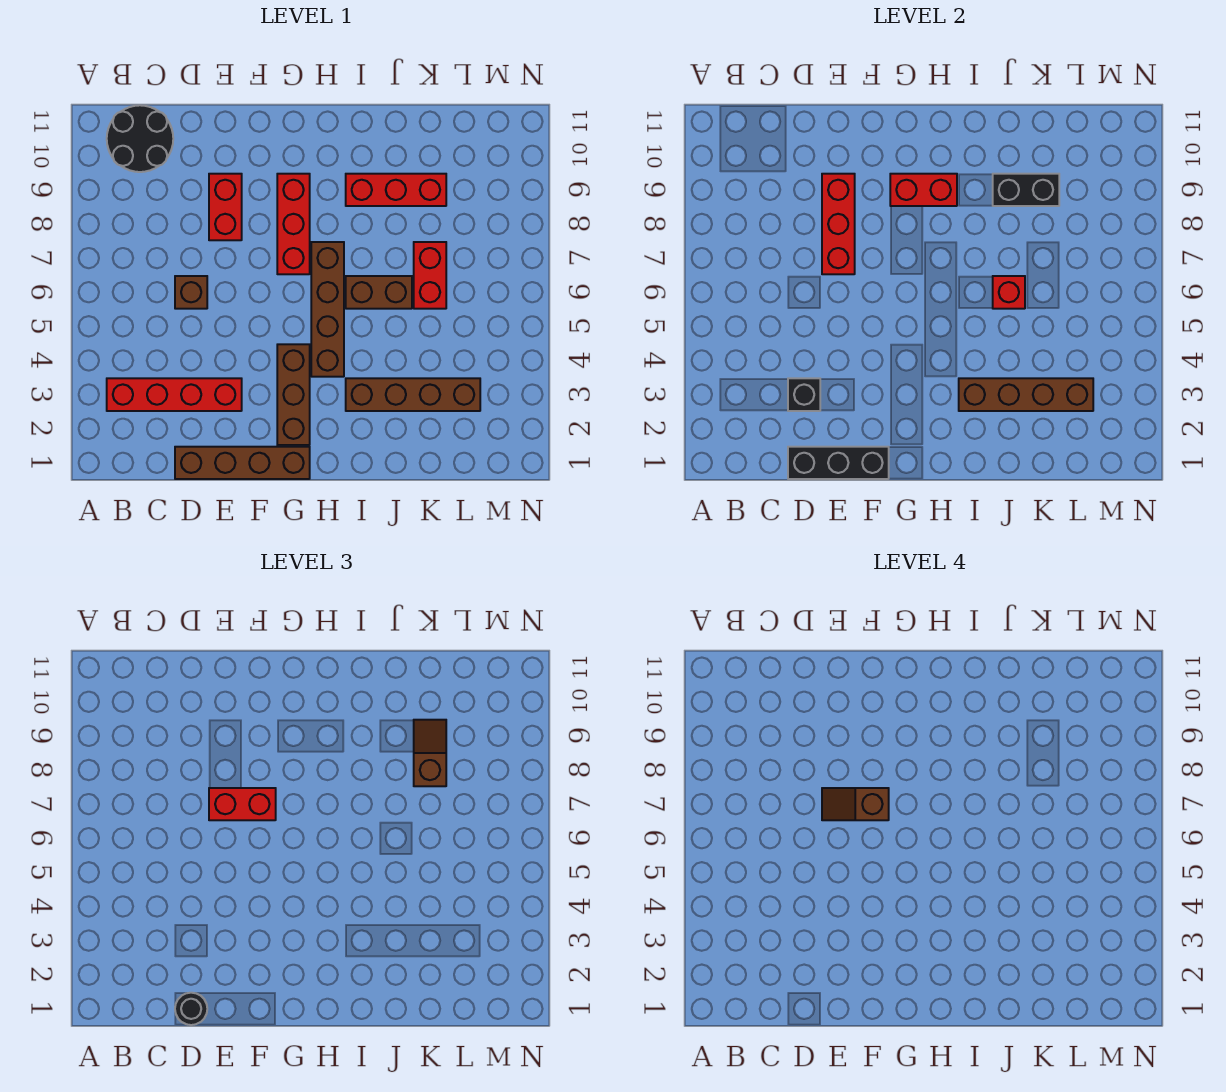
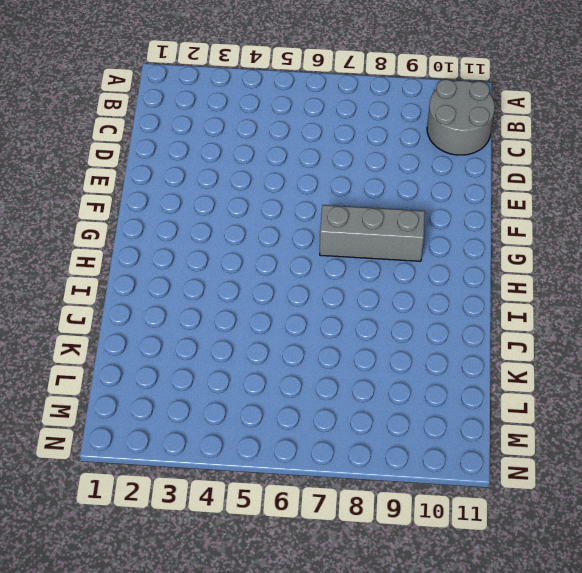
grey 2x2 round brick [427,79,495,155] -> black 2x2 round brick [107,105,173,172]
grey 1x3 brick [320,205,425,261] -> red 1x3 brick [277,174,310,274]
none -> red 1x4 brick [107,378,242,411]
none -> brown 1x4 brick [175,447,310,479]
none -> brown 1x1 brick [175,276,207,309]

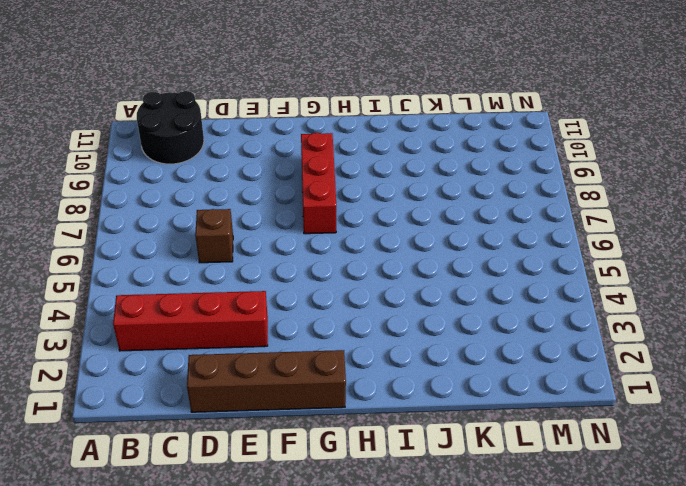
none -> red 1x2 brick [209,174,242,240]
none -> brown 1x3 brick [277,344,310,445]
none -> brown 1x4 brick [311,242,344,377]

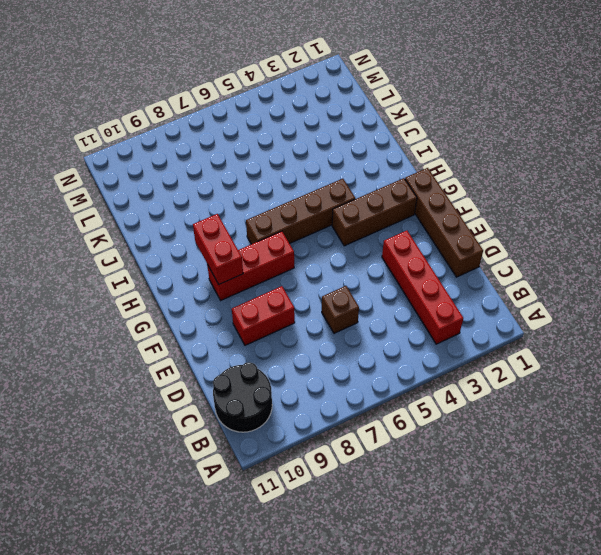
none -> brown 1x4 brick [346,378,480,411]
none -> brown 1x2 brick [346,276,412,309]
none -> red 1x3 brick [346,174,446,206]

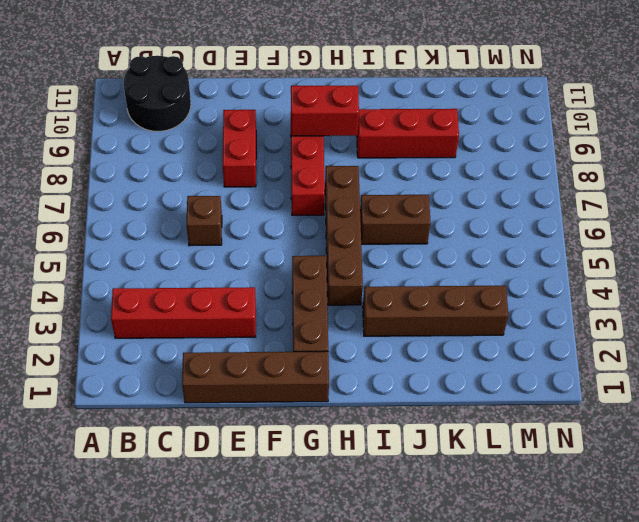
none -> red 1x2 brick [414,242,446,309]
none -> black 1x3 brick [788,447,889,479]
none -> black 1x1 brick [788,378,820,411]

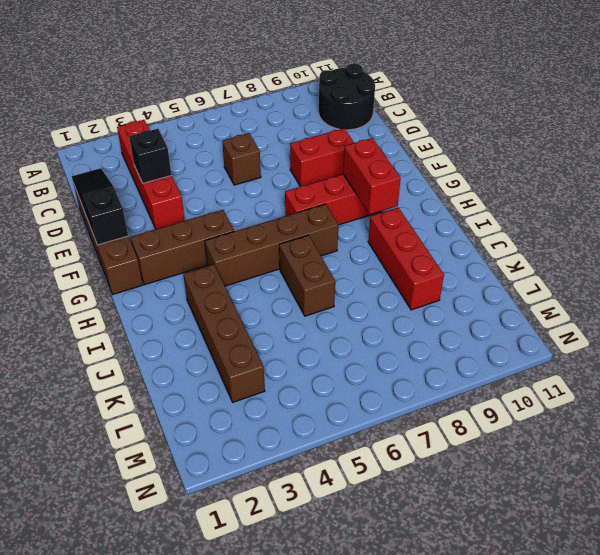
black 1x3 slope [72,168,128,245] -> black 1x3 brick [788,447,889,479]
none -> red 1x2 brick [414,242,446,309]
none -> red 1x3 brick [822,174,855,274]
none -> brown 1x4 brick [959,378,1093,411]

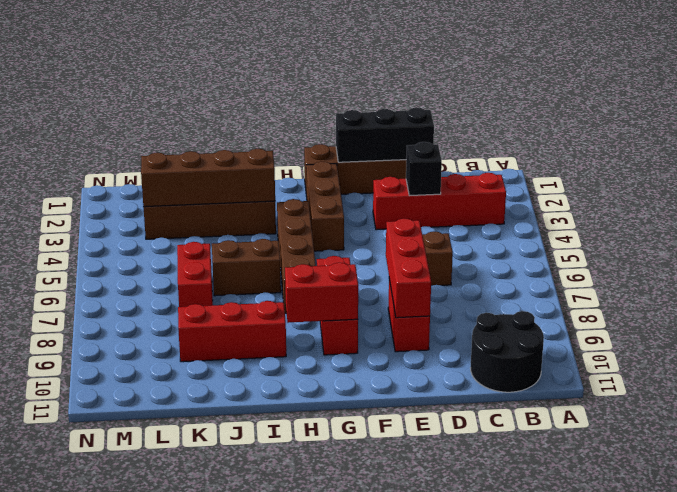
none -> red 1x1 brick [993,276,1025,309]
none -> black 1x2 brick [993,174,1059,206]
none -> black 1x1 round brick [175,993,207,1025]

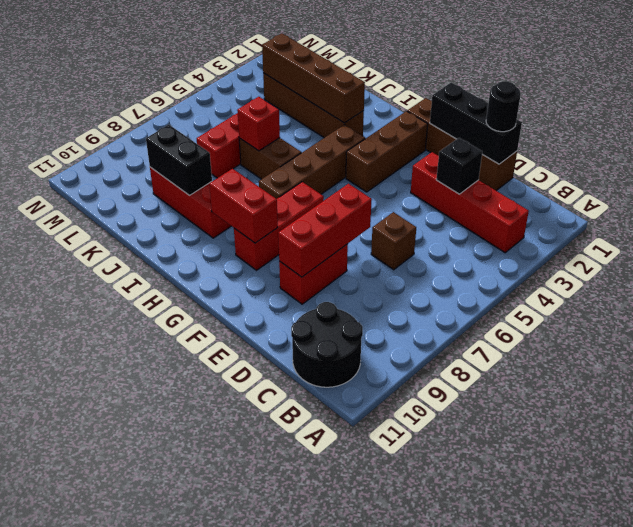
none -> red 1x2 brick [209,788,276,820]
none -> brown 1x2 slope [414,720,446,786]
none -> brown 1x2 slope [822,788,889,820]

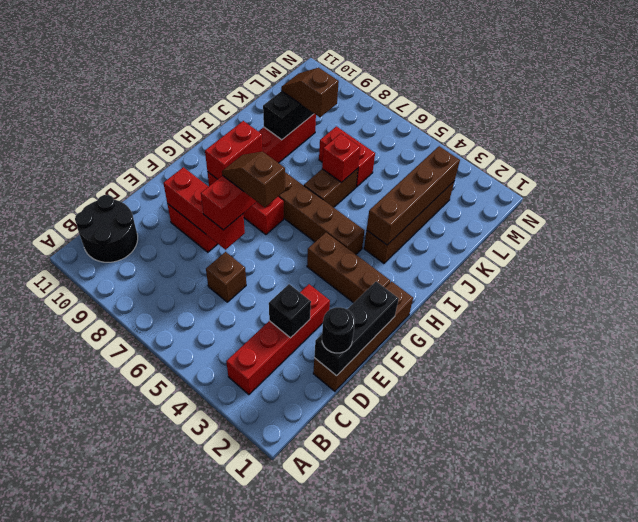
brown 1x2 slope [222,152,285,207] -> brown 1x2 slope turned to [822,788,889,820]

